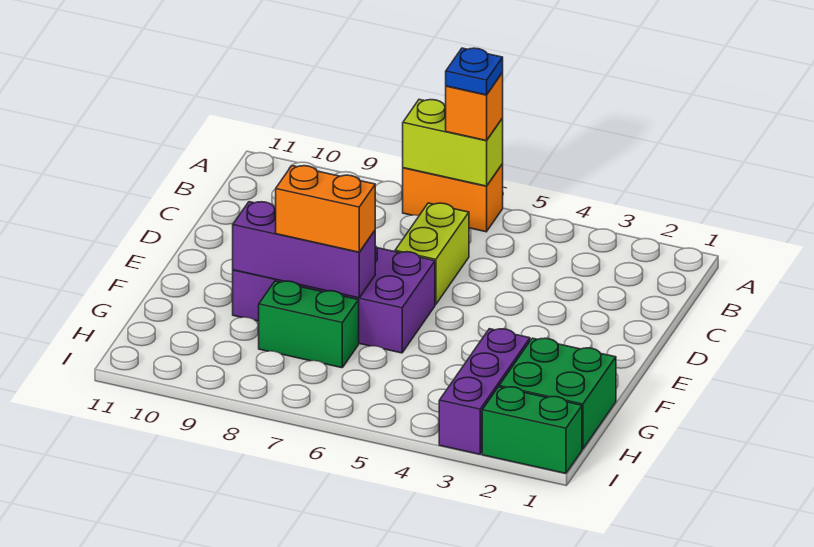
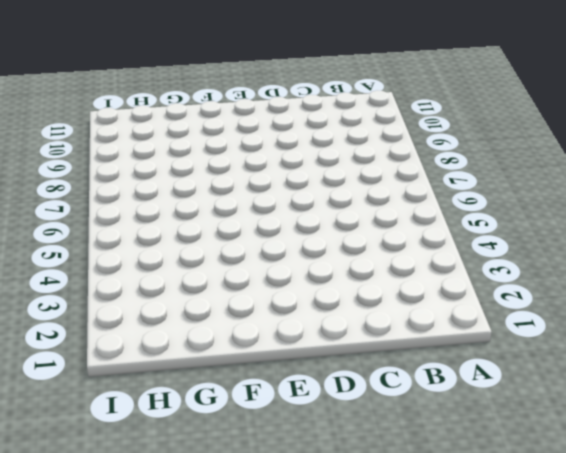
none -> orange 1x2 brick [403,164,503,232]
none -> lime 1x2 brick [395,203,469,305]
none -> purple 2x4 brick [233,246,435,353]

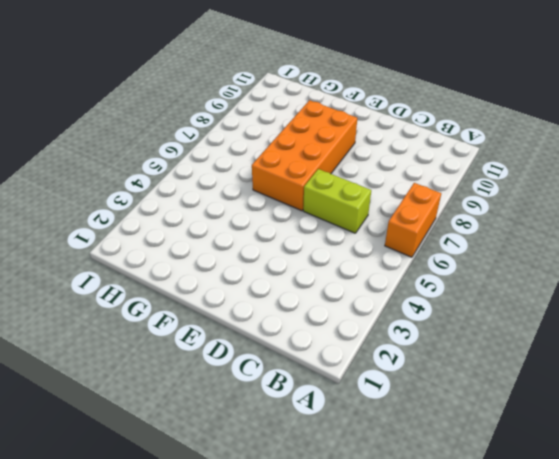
orange 2x4 brick [252,100,357,211] -> purple 2x4 brick [233,246,435,353]
none -> green 2x2 brick [499,338,616,449]
none -> purple 1x3 brick [439,329,530,454]
none -> green 1x2 brick [259,281,359,368]

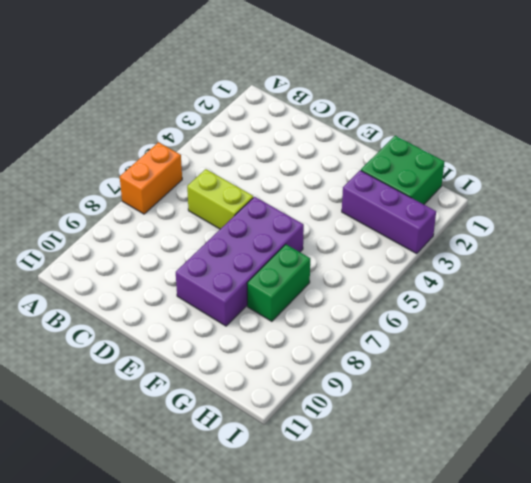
none -> green 1x2 brick [482,387,582,473]
none -> lime 1x2 brick [403,100,503,186]
none -> purple 1x3 brick [233,202,375,298]

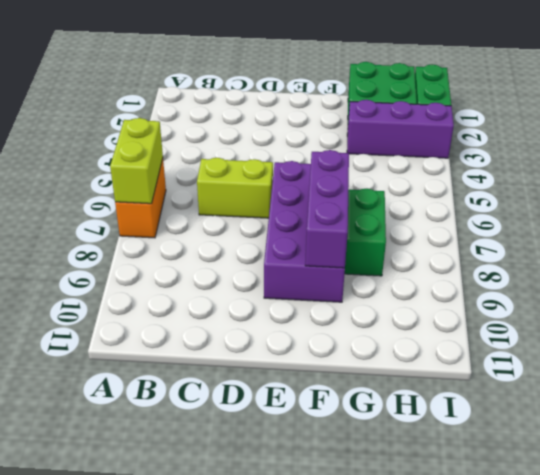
none -> orange 1x1 brick [446,73,503,141]
none -> orange 1x2 brick [276,166,375,252]
none -> blue 1x1 plate [446,48,503,95]

